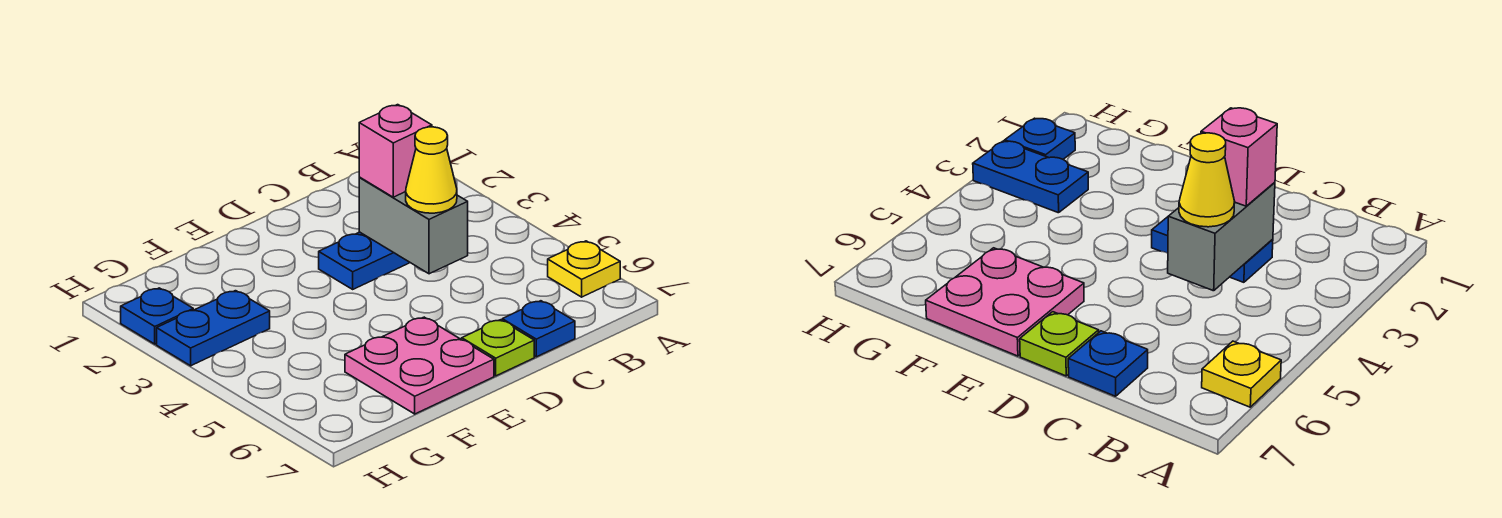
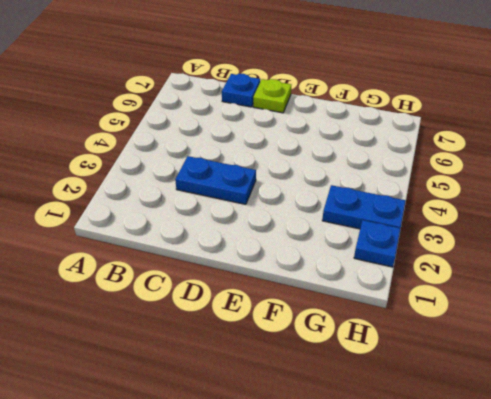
none -> yellow 1x1 plate [548,241,620,297]
none -> pink 2x2 plate [345,317,494,414]

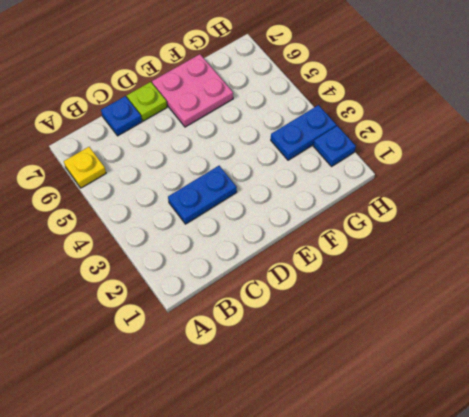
none -> grey 1x2 brick [359,178,468,274]
none -> pink 1x1 brick [359,105,432,197]

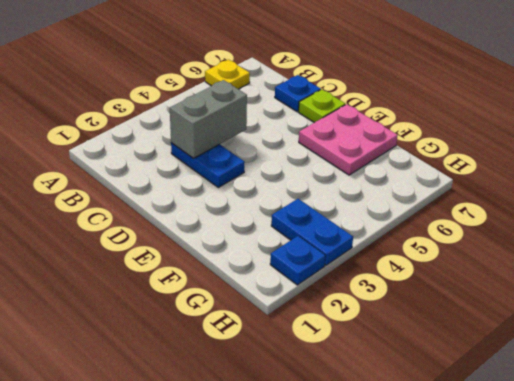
none -> pink 1x1 brick [359,105,432,197]
none -> yellow 1x1 cone [406,127,457,213]

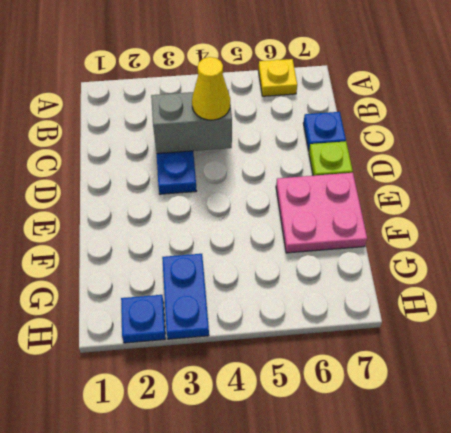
none -> pink 1x1 brick [359,105,432,197]

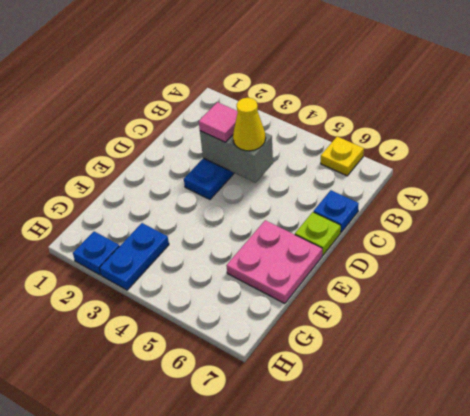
pink 1x1 tile [199,102,238,142] -> pink 1x1 brick [359,105,432,197]

